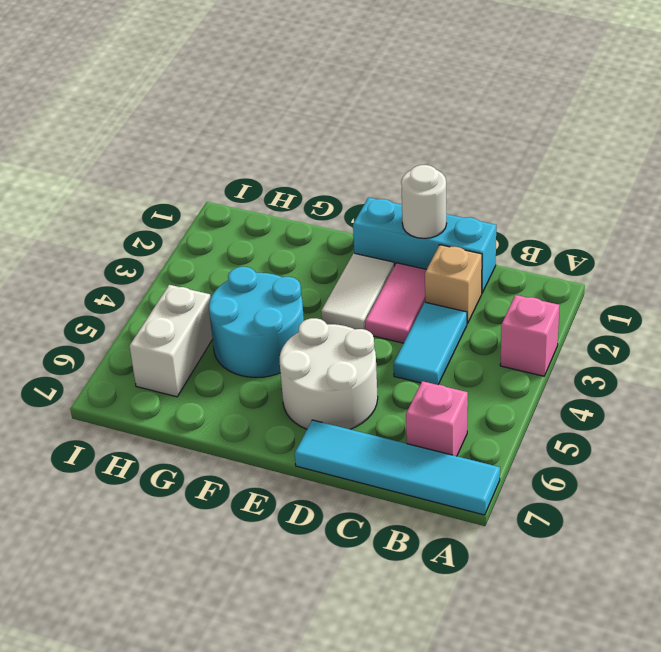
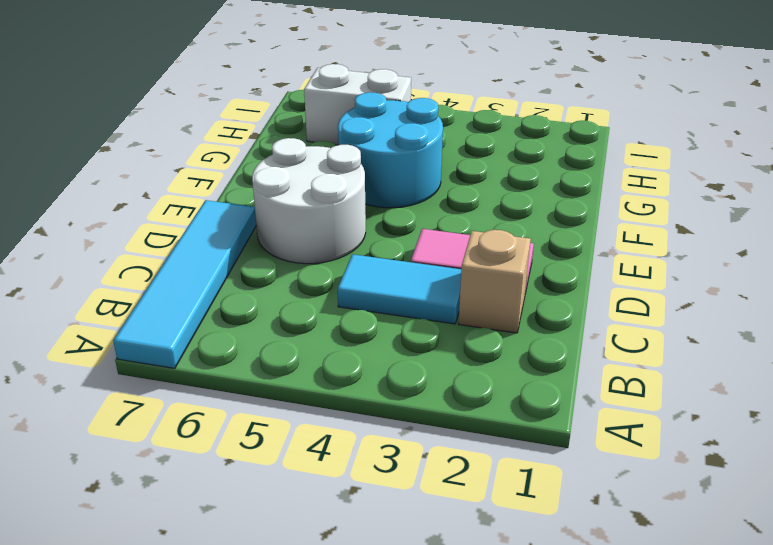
none -> pink 1x1 brick [500,295,559,376]
none -> pink 1x1 brick [406,381,468,456]
none -> cyan 1x3 brick [353,197,496,293]

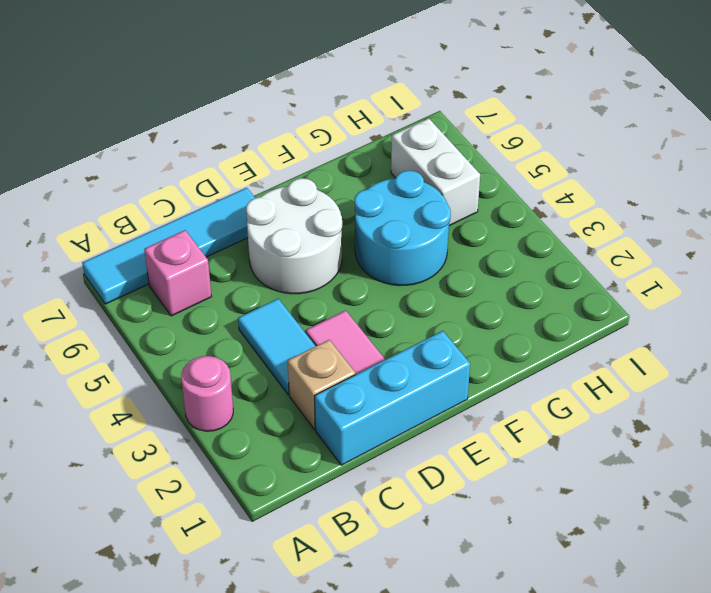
pink 1x1 round brick [181,356,233,431] -> pink 1x1 brick [500,295,559,376]
none -> white 1x2 tile [321,253,394,330]
none -> white 1x1 round brick [401,165,447,238]

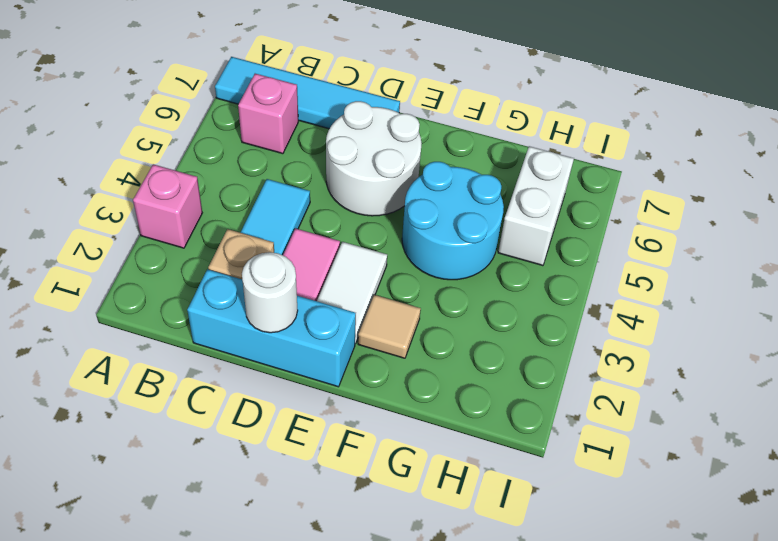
tan 1x1 tile [358,295,421,358] -> none

